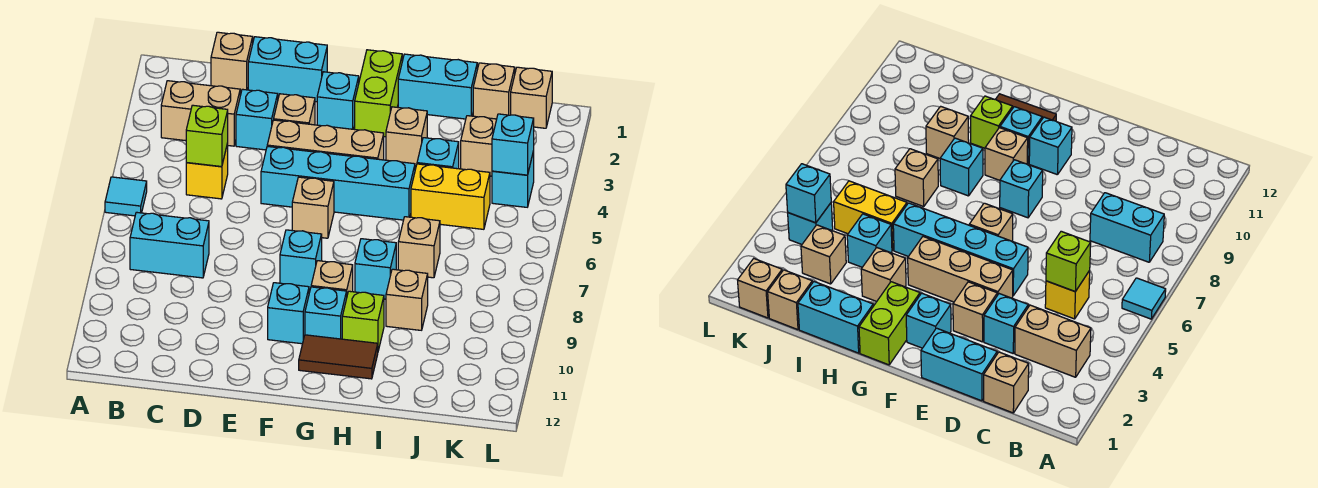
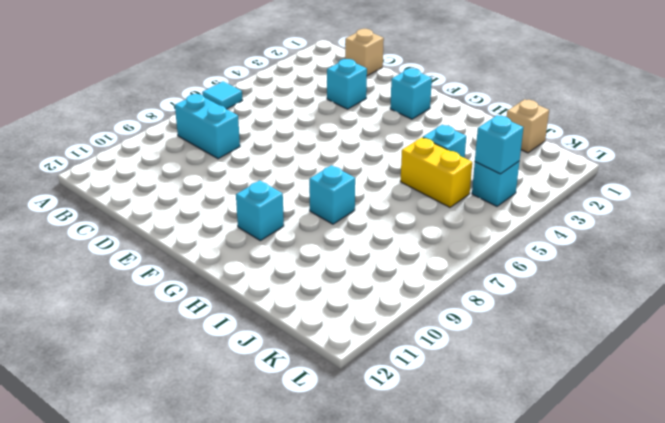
none -> tan 1x2 brick [161,81,240,146]
none -> yellow 1x1 brick [186,143,228,199]
none -> cyan 1x2 brick [248,37,327,102]
none -> tan 1x1 brick [274,94,315,125]

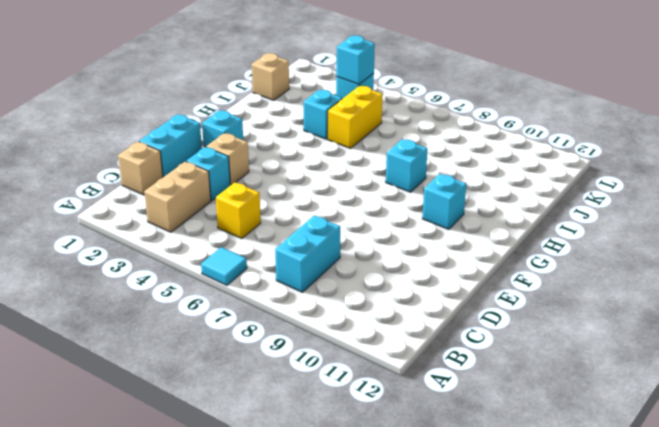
none -> tan 1x3 brick [267,120,384,160]
none -> cyan 1x4 brick [261,146,415,220]
none -> tan 1x1 brick [292,177,334,238]
none -> cyan 1x1 brick [280,230,322,290]

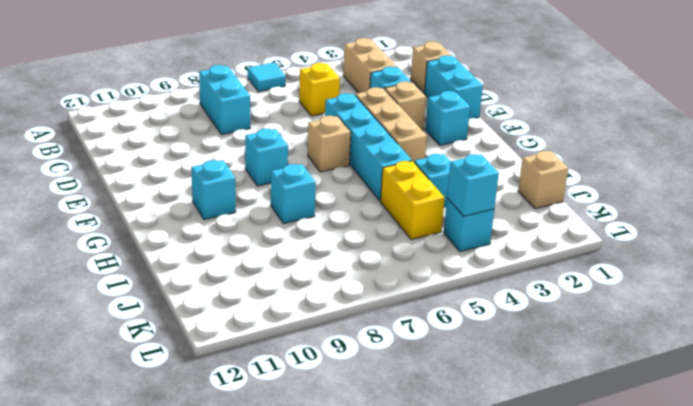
none -> cyan 1x1 brick [268,283,309,344]
none -> lime 1x2 brick [355,50,402,137]
none -> tan 1x1 brick [311,261,353,295]
none -> brown 1x2 tile [299,335,378,379]

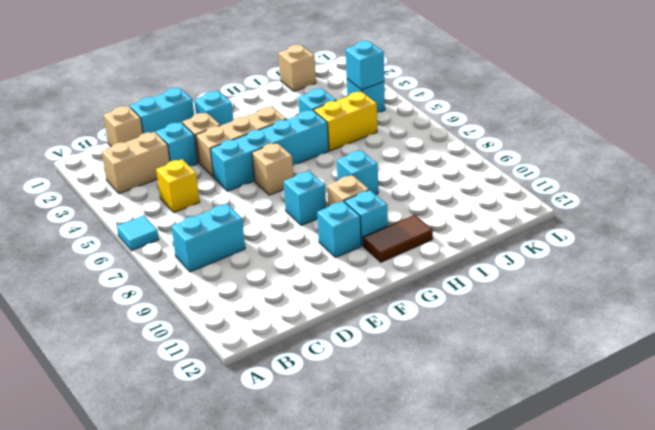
none -> lime 1x2 brick [355,50,402,137]
none -> cyan 1x2 brick [398,54,477,119]
none -> tan 1x1 brick [386,107,427,167]
none -> lime 1x1 brick [342,291,384,351]

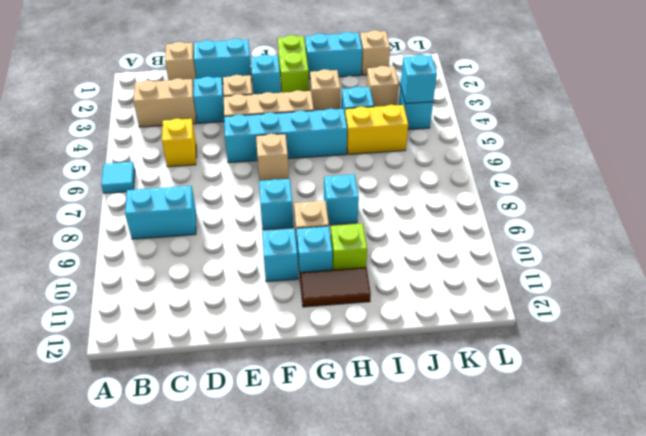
none -> tan 1x1 brick [398,217,440,278]
none -> tan 1x1 brick [386,269,428,330]
none -> tan 1x1 brick [511,67,552,128]
none -> lime 1x1 brick [186,105,228,167]

